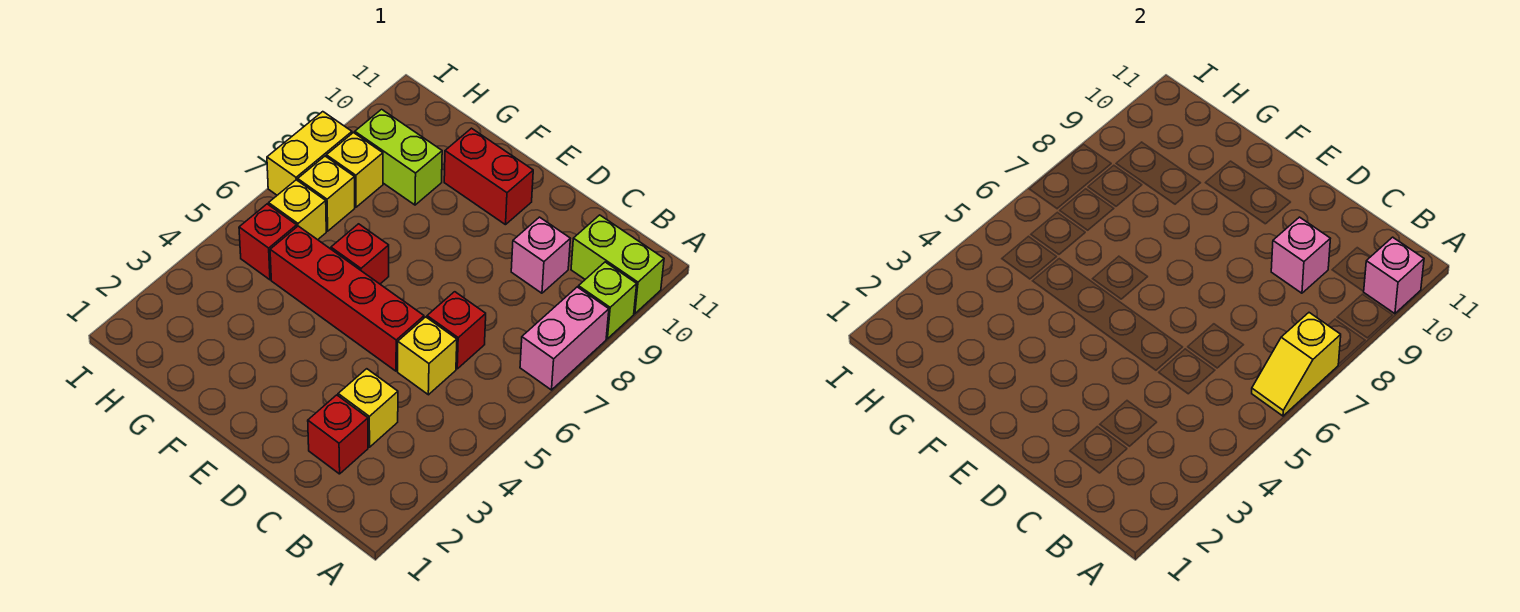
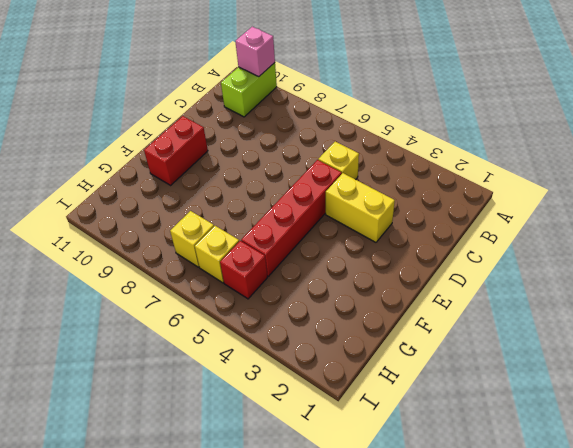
yellow 1x2 brick [326,173,395,242] -> yellow 1x2 brick moved to [267,112,352,195]
none -> pink 1x2 brick [520,287,609,390]
none -> lime 1x1 brick [578,262,637,339]
none -> red 1x1 brick [308,395,368,474]

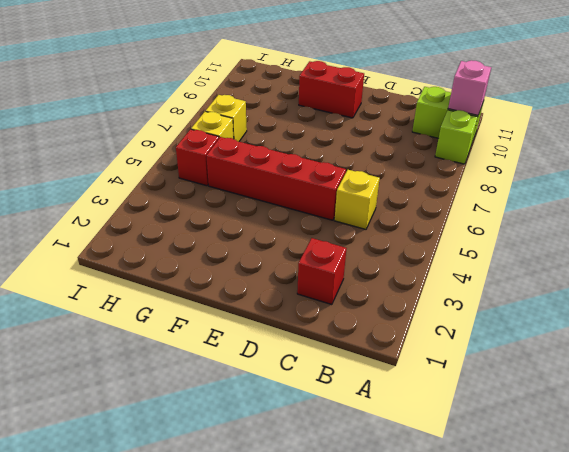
none -> pink 1x2 brick [520,287,609,390]
none -> yellow 1x1 brick [338,369,398,447]
none -> red 1x1 brick [427,292,486,369]

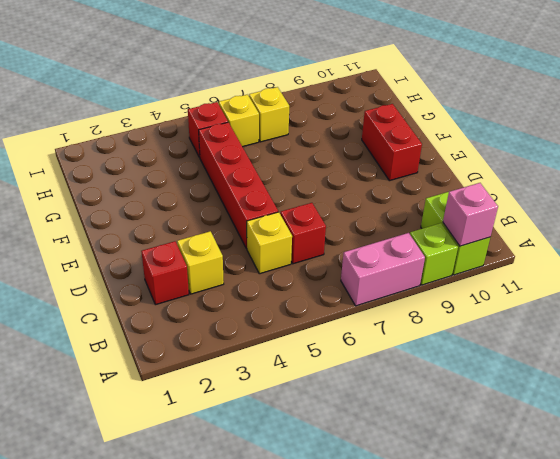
none -> pink 1x1 brick [511,217,570,293]
none -> red 1x1 brick [331,224,389,284]
none -> lime 1x2 brick [355,109,442,205]

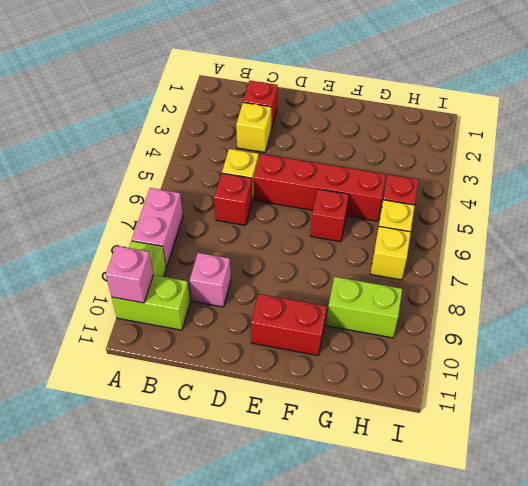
none -> yellow 1x1 brick [326,133,383,207]
none -> yellow 1x2 brick [267,112,352,195]
none -> yellow 1x2 slope [1252,313,1341,416]

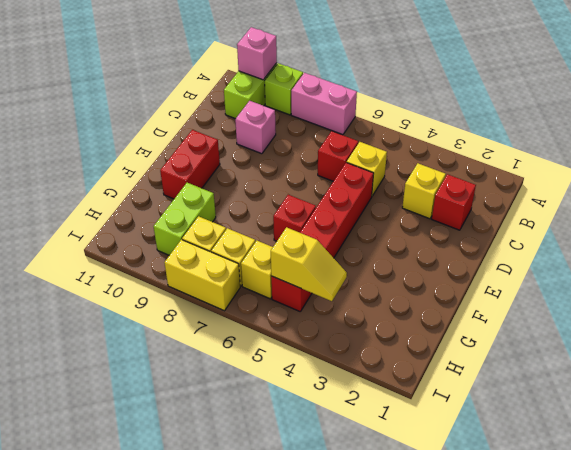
yellow 1x2 slope [271,227,347,301] -> yellow 1x2 slope moved to [1252,313,1341,416]
none -> pink 1x1 brick [1271,217,1330,293]

